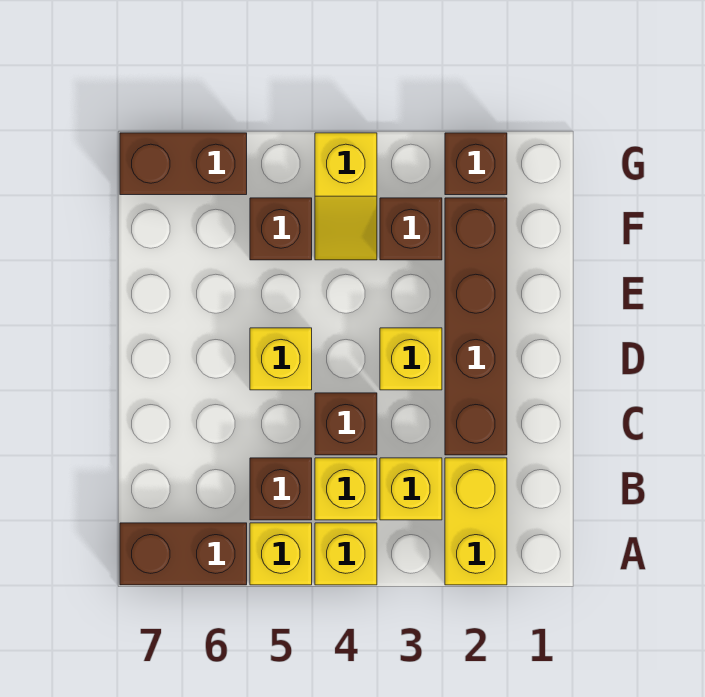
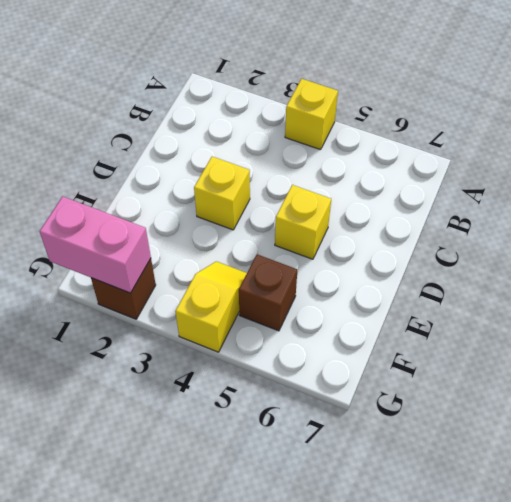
pink 1x2 brick [40,197,151,293] -> none
none -> yellow 1x2 brick [445,458,507,585]
none -> yellow 1x1 brick [250,523,312,585]
none -> brown 1x2 brick [120,523,247,585]

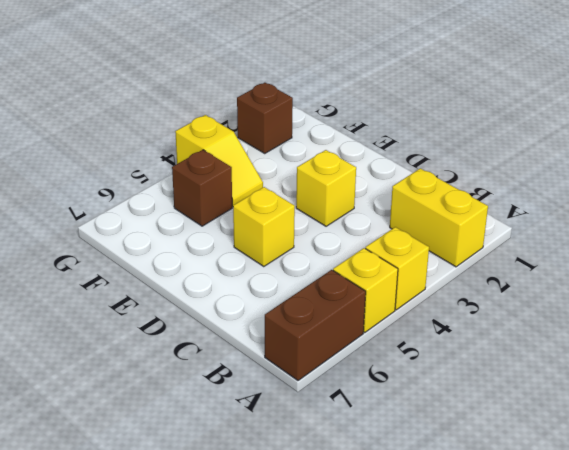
none -> yellow 1x1 brick [380,458,442,520]
none -> yellow 1x1 brick [315,458,377,520]
none -> brown 1x1 brick [250,458,312,520]

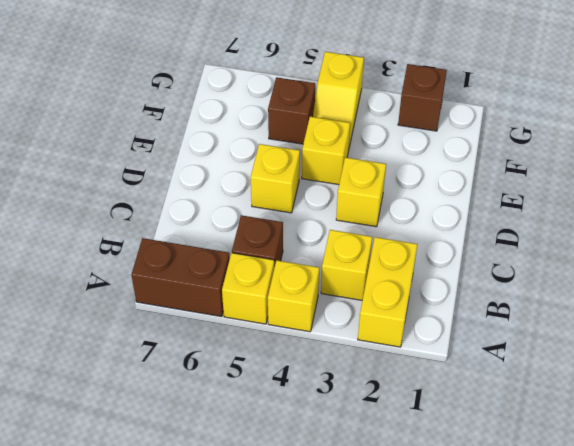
yellow 1x1 brick [302,117,350,185] -> yellow 1x1 brick moved to [315,458,377,520]
none -> brown 1x4 brick [445,198,507,455]
none -> brown 1x1 brick [315,393,377,455]
none -> brown 1x1 brick [380,198,442,260]

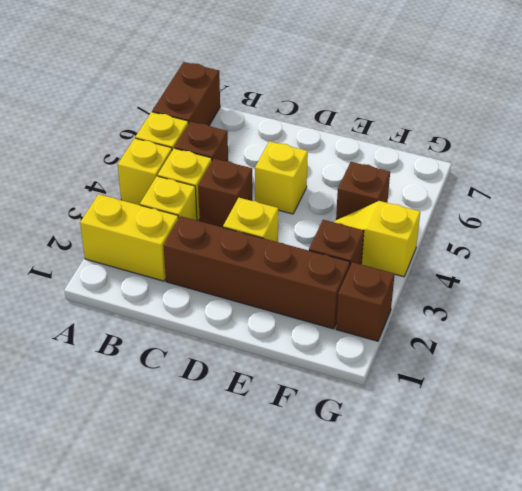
none -> brown 1x2 brick [120,133,247,195]

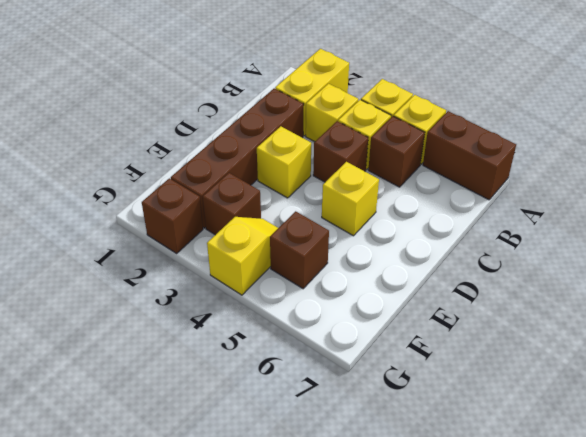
none -> brown 1x2 brick [120,133,247,195]

